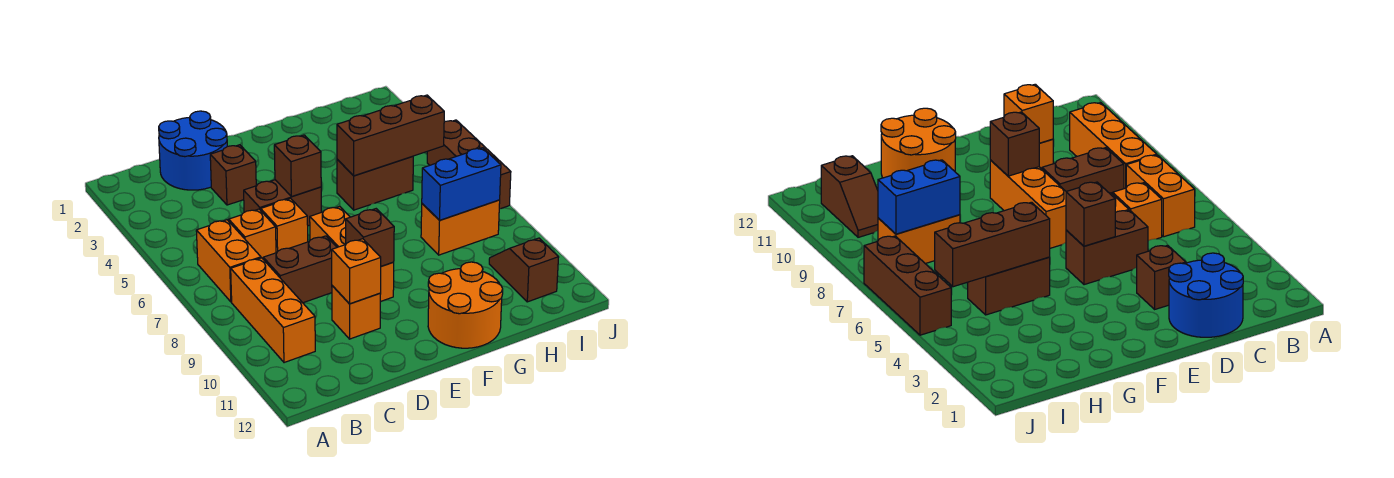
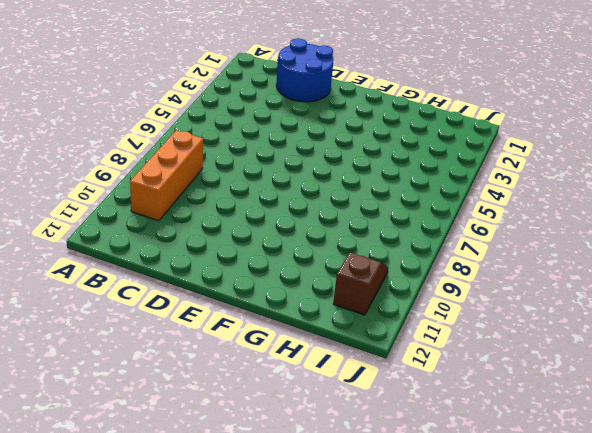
none -> orange 1x2 brick [196,220,261,302]
none -> orange 1x1 brick [229,209,276,259]
none -> brown 1x2 brick [263,236,337,303]

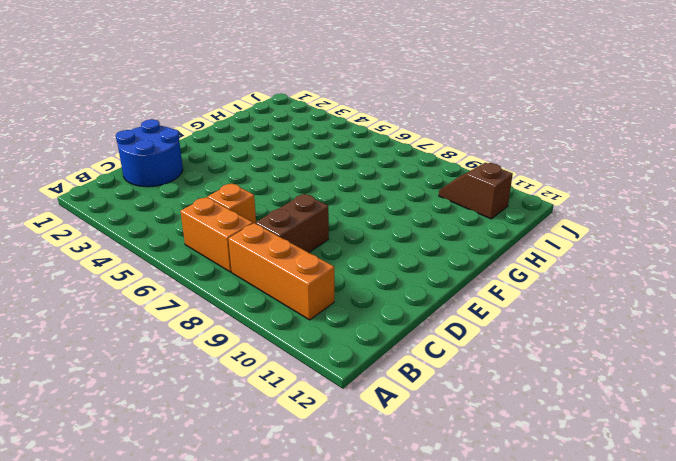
none -> brown 1x1 brick [210,145,257,205]
none -> brown 1x2 brick [244,180,321,226]
none -> orange 1x1 brick [261,199,308,253]

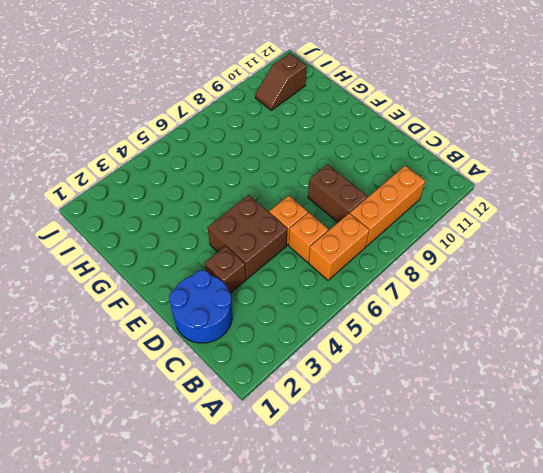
brown 2x2 brick [208,195,287,279] -> brown 1x2 brick [244,180,321,226]
none -> orange 1x1 brick [332,286,381,339]
none -> orange 1x3 brick [310,206,394,302]
none -> orange 2x2 round brick [428,262,503,348]

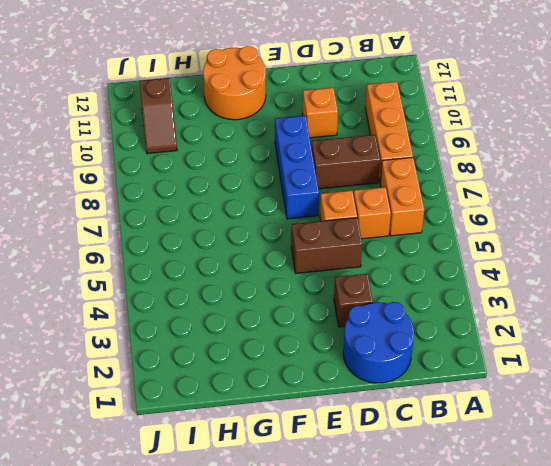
blue 1x3 brick [275,116,319,219] -> orange 1x3 brick [310,206,394,302]
none -> brown 1x2 brick [337,156,413,210]
none -> orange 1x2 brick [421,200,500,255]
none -> brown 1x3 brick [427,120,511,209]

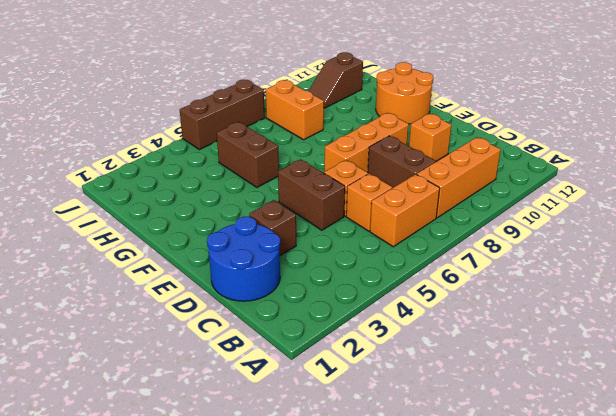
none -> orange 1x1 brick [332,239,381,304]
none -> brown 1x1 brick [274,135,321,197]
none -> brown 1x1 brick [346,209,394,266]

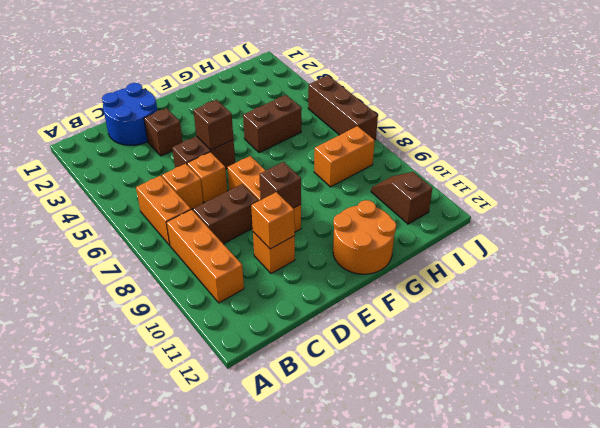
none -> brown 1x3 brick [337,95,444,176]
none -> blue 1x2 brick [422,148,501,220]

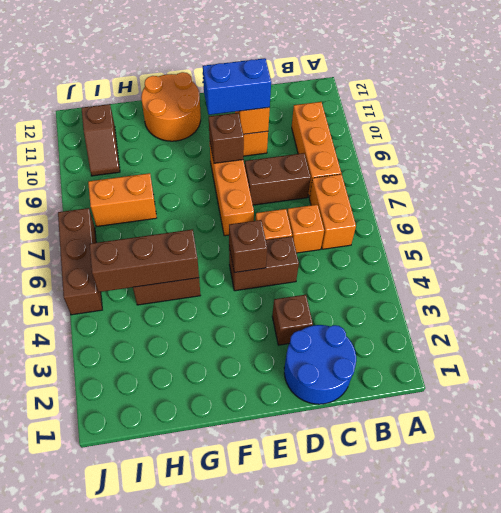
blue 1x2 brick [203,58,271,115] -> blue 1x2 brick moved to [422,148,501,220]

